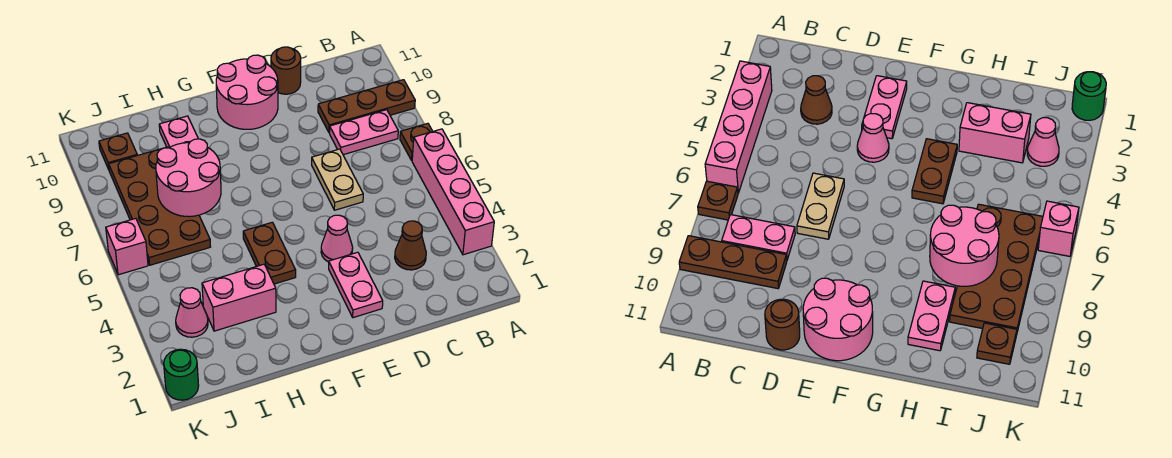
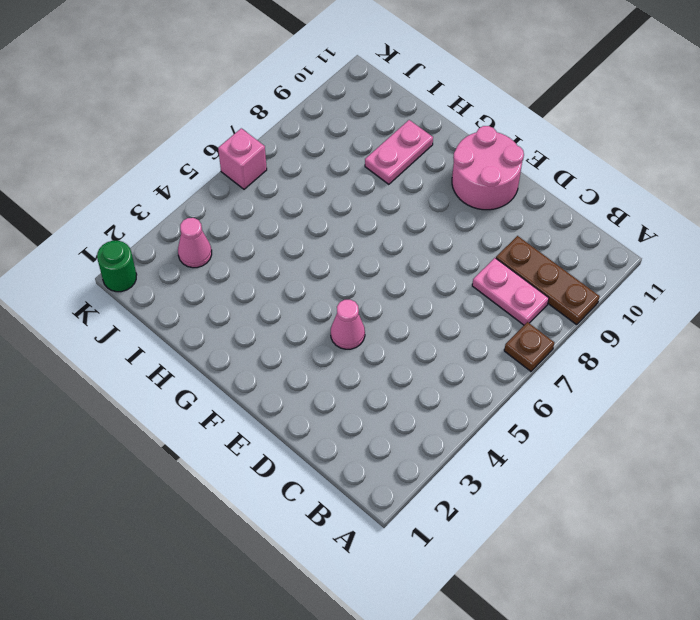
none -> pink 1x4 brick [412,129,494,255]
none -> brown 1x1 cone [395,221,426,270]
none -> tan 1x2 plate [312,149,363,210]

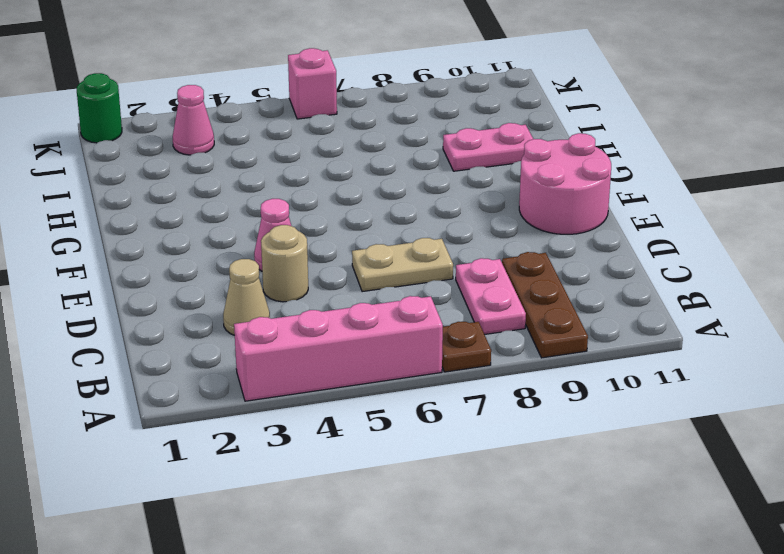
tan 1x1 cone [223,259,270,335] -> brown 1x1 cone [395,221,426,270]
tan 1x1 round brick [261,225,308,302] -> none
none -> brown 1x1 round brick [271,47,301,94]
none -> pink 1x2 plate [329,252,383,318]
none -> brown 1x2 plate [243,222,296,284]

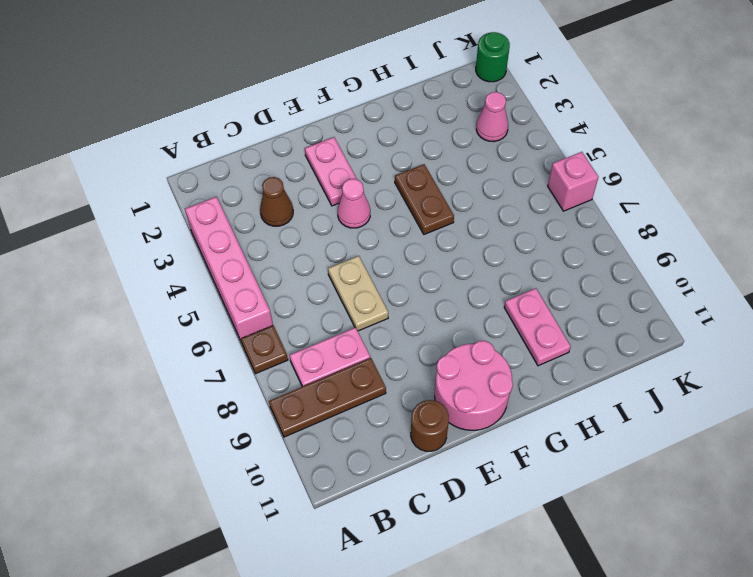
none -> pink 1x2 brick [202,264,276,331]
none -> brown 2x4 plate [109,147,211,265]
none -> brown 1x1 plate [99,133,137,170]

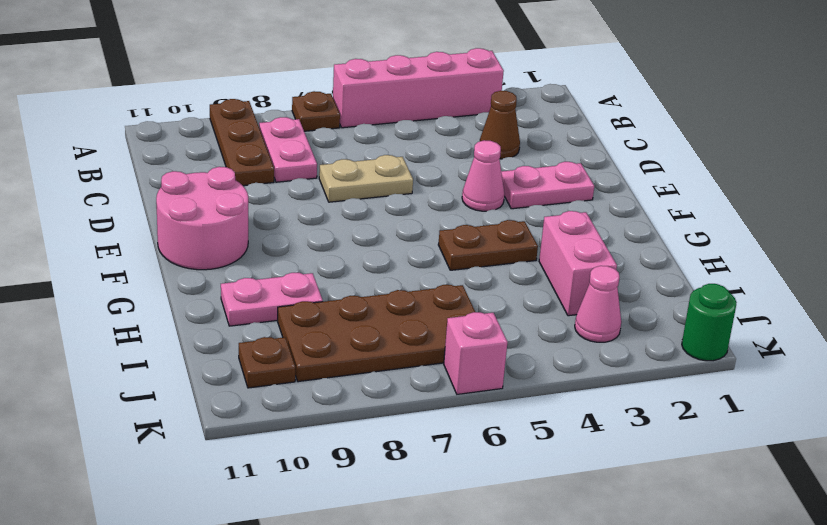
none -> brown 1x1 round brick [271,47,301,94]
none -> pink 2x2 round brick [156,139,221,217]

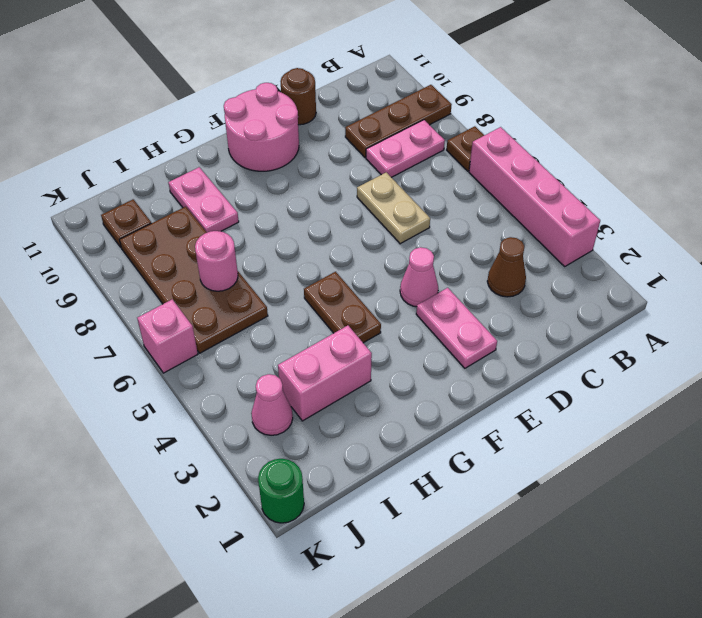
pink 1x1 round brick [195,231,238,291] -> pink 2x2 round brick [156,139,221,217]

